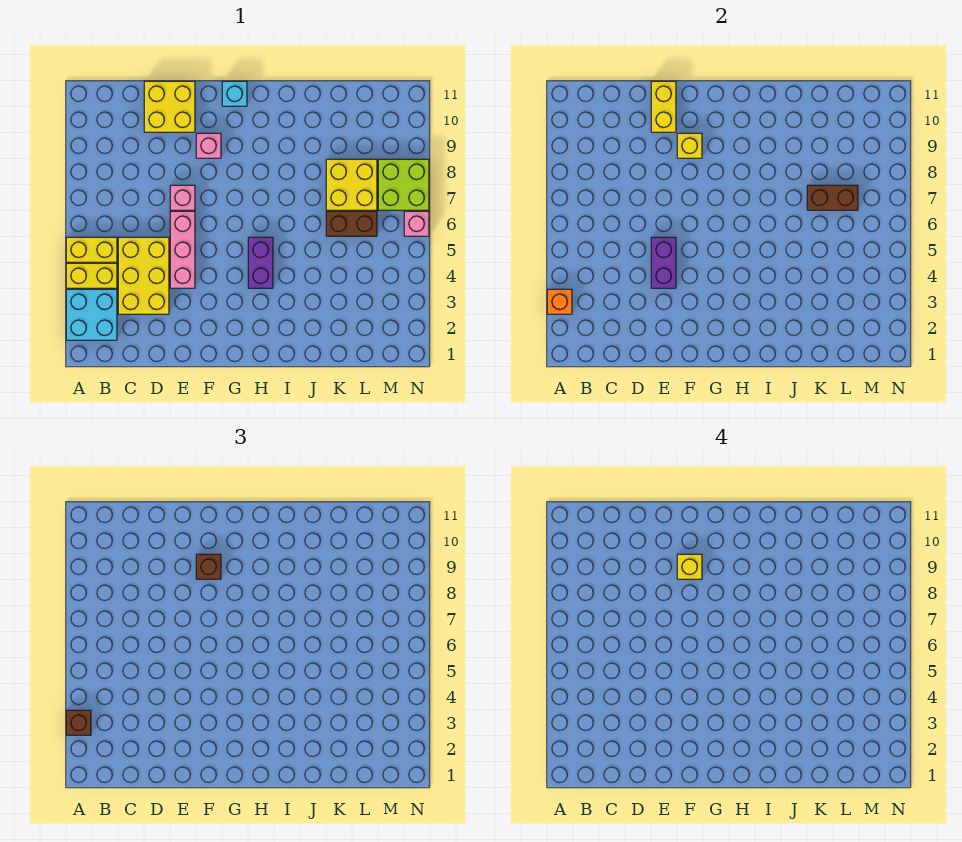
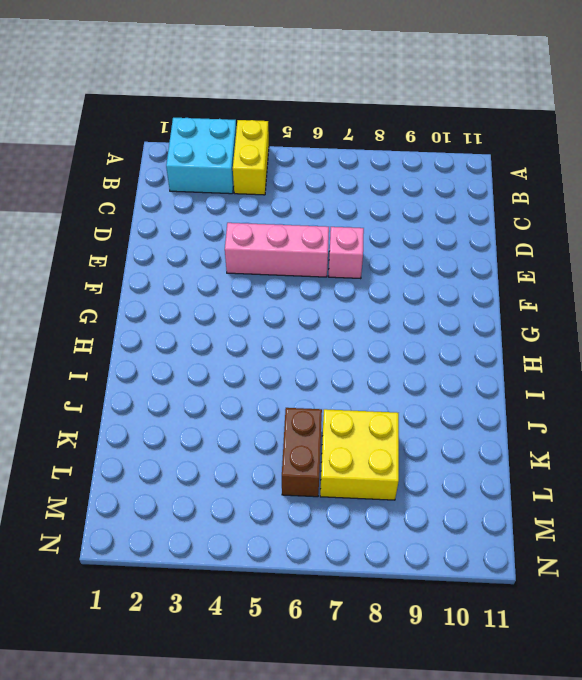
none -> yellow 1x2 brick [66,237,117,262]
none -> yellow 2x3 brick [118,237,169,314]
none -> yellow 2x2 brick [144,81,195,132]

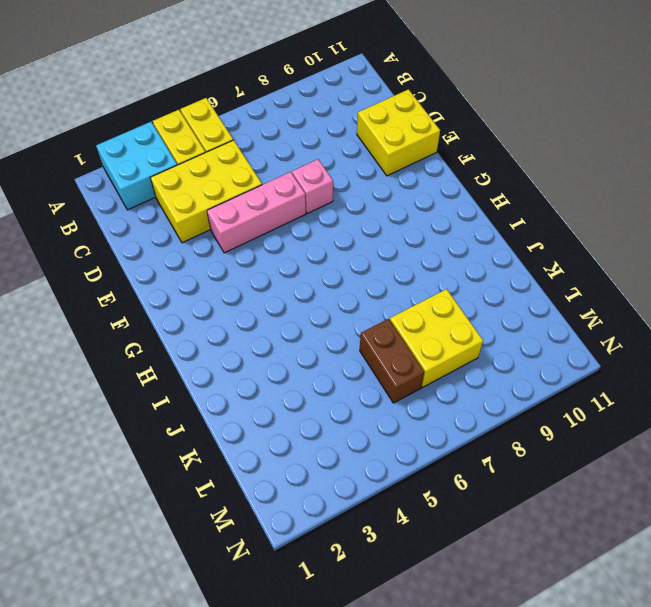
none -> pink 1x1 brick [196,133,221,158]
none -> cyan 1x1 brick [222,81,247,106]
none -> purple 1x2 brick [248,237,273,288]

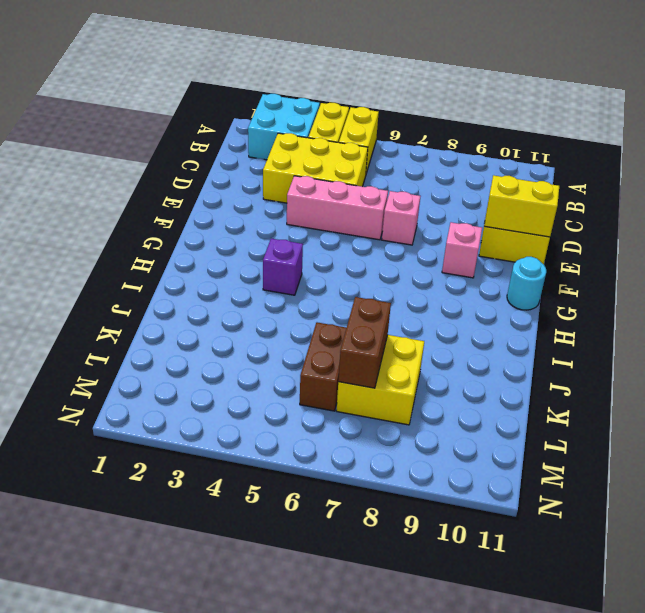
cyan 1x1 round brick [507,257,546,310] -> cyan 1x1 brick [222,81,247,106]
purple 1x1 brick [263,239,303,295] -> purple 1x2 brick [248,237,273,288]
none -> lime 2x2 brick [378,159,429,210]
none -> pink 1x1 brick [404,211,429,236]
none -> orange 1x1 brick [547,289,572,314]

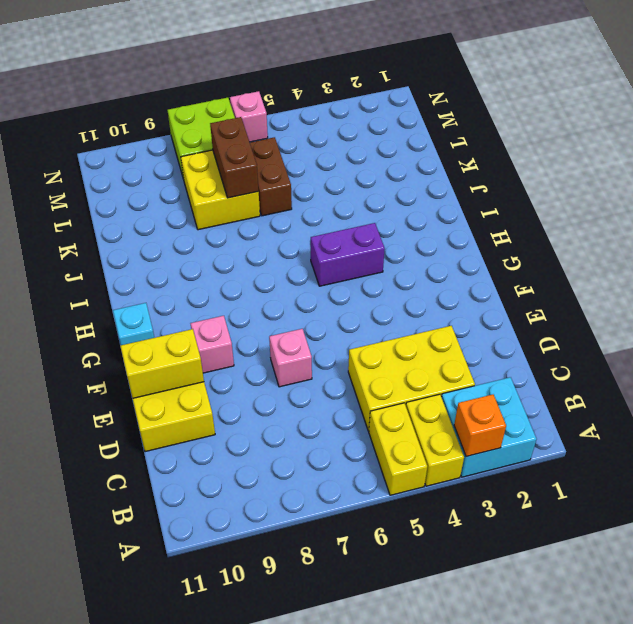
none -> pink 1x3 brick [170,211,195,288]
none -> purple 1x2 brick [651,237,676,288]
none -> yellow 1x1 brick [677,133,702,158]

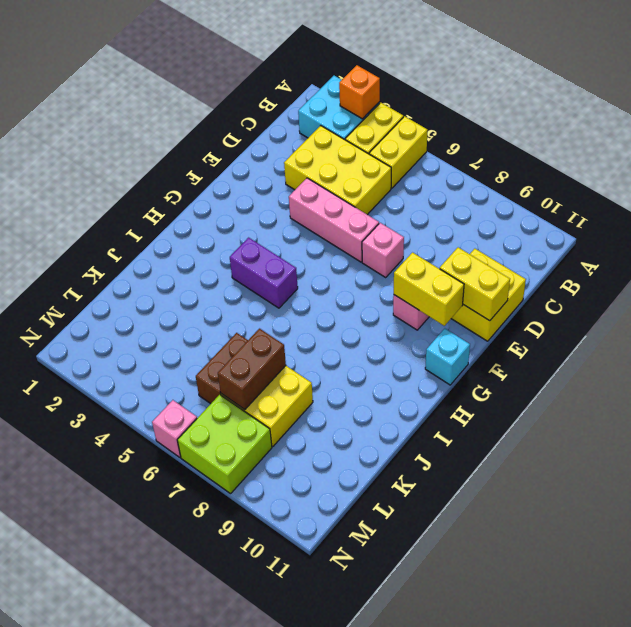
yellow 1x2 brick [394,253,464,326] -> yellow 1x1 brick [677,133,702,158]
none -> purple 1x2 brick [651,237,676,288]
none -> brown 1x1 brick [66,710,91,735]
none -> brown 1x1 brick [196,554,221,579]

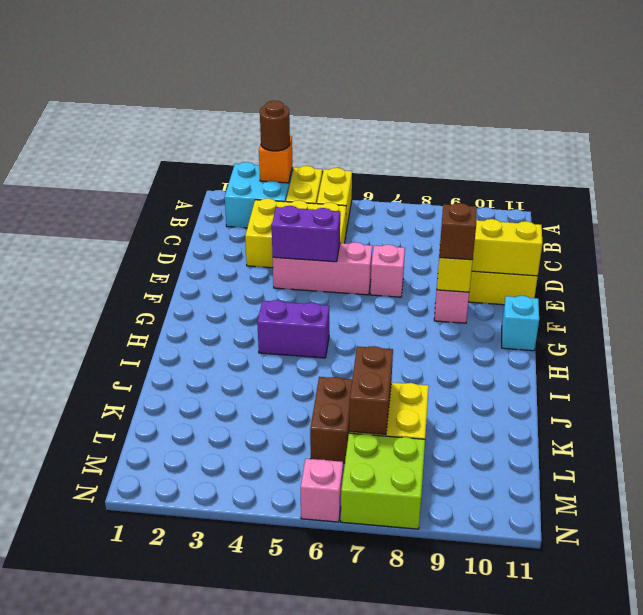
brown 1x1 round brick [260,101,290,151] -> brown 1x1 brick [66,710,91,735]
none -> yellow 1x1 brick [677,554,702,579]

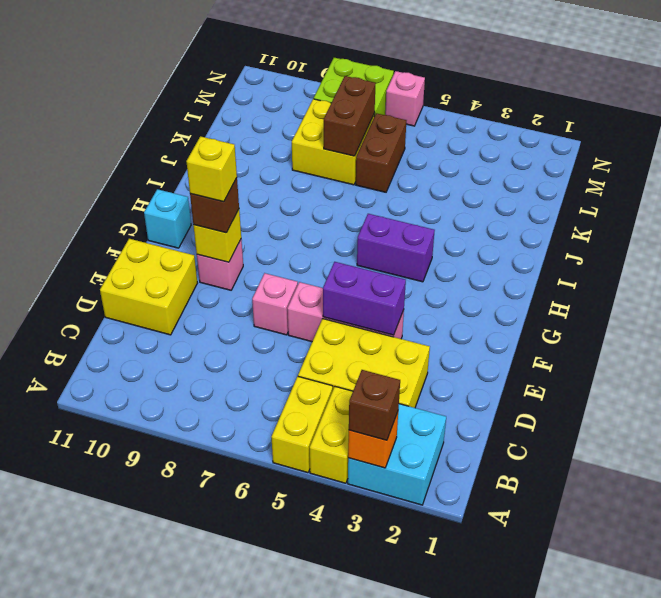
none -> yellow 1x2 brick [651,81,676,132]

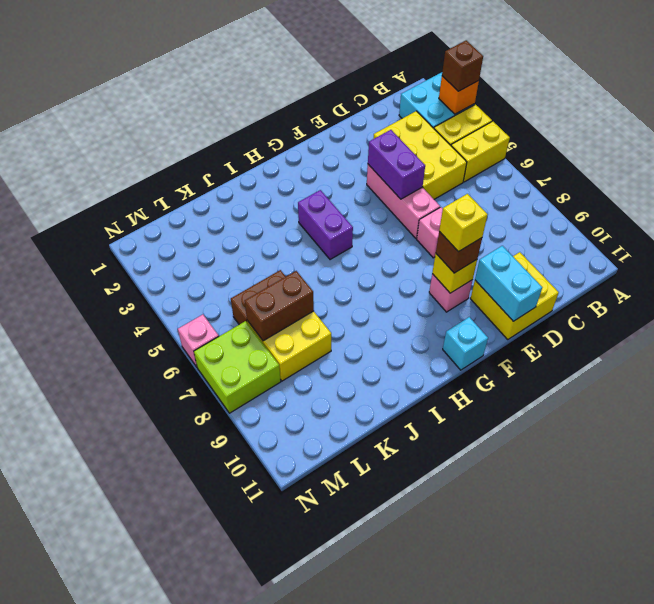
cyan 1x2 brick [475,246,542,321] -> yellow 1x2 brick [651,81,676,132]

